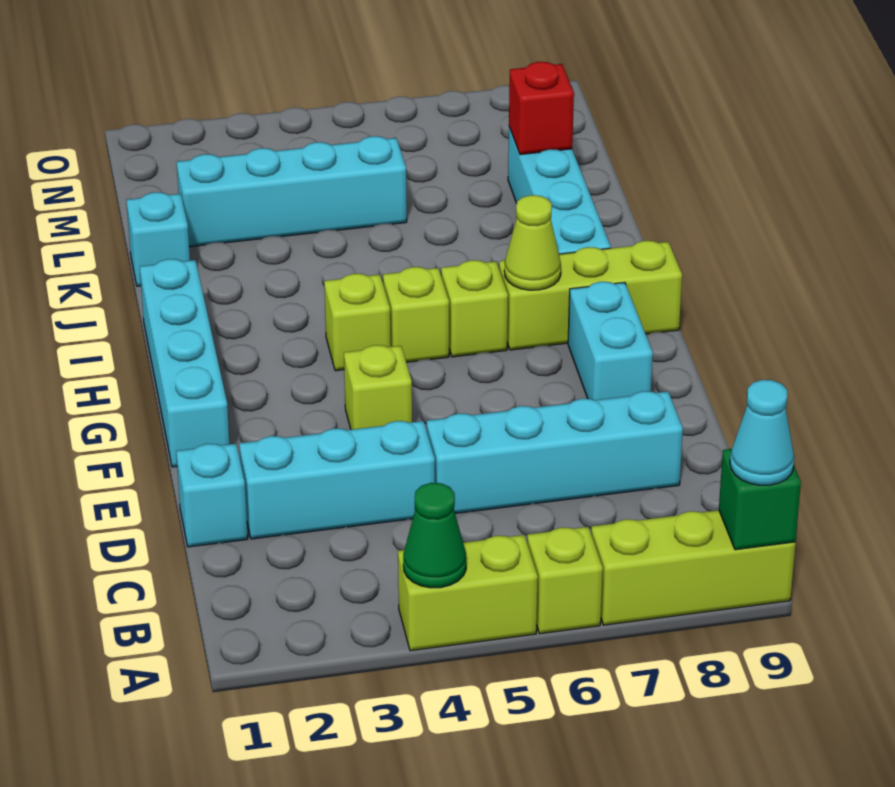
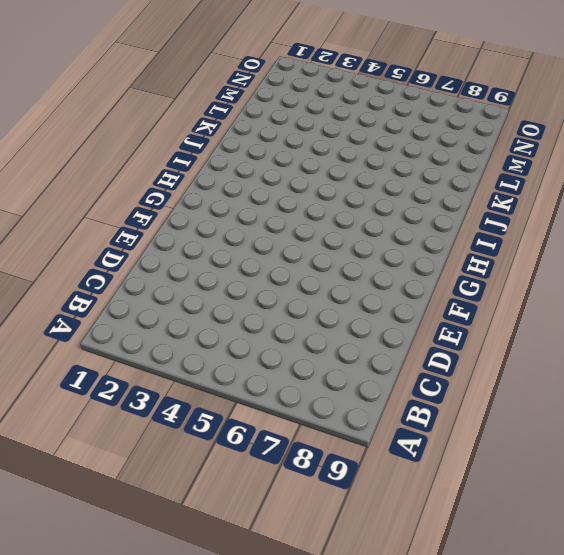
none -> lime 1x2 brick [398,535,538,651]
none -> lime 1x1 brick [527,527,603,634]
none -> lime 1x3 brick [591,510,795,625]

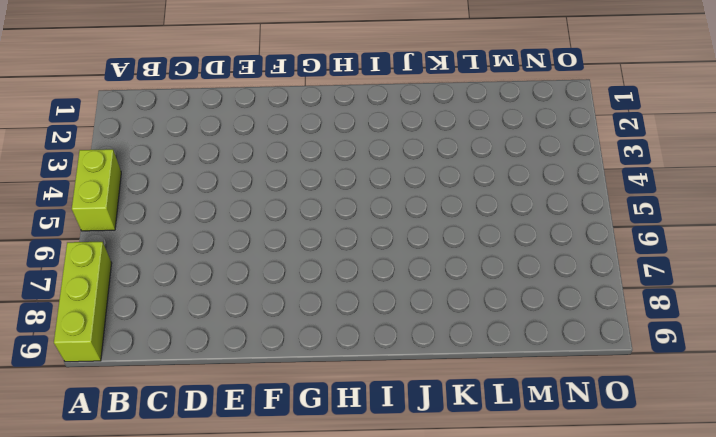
none -> lime 1x1 brick [527,527,603,634]
none -> cyan 1x1 brick [176,444,248,547]
none -> cyan 1x3 brick [239,421,435,539]

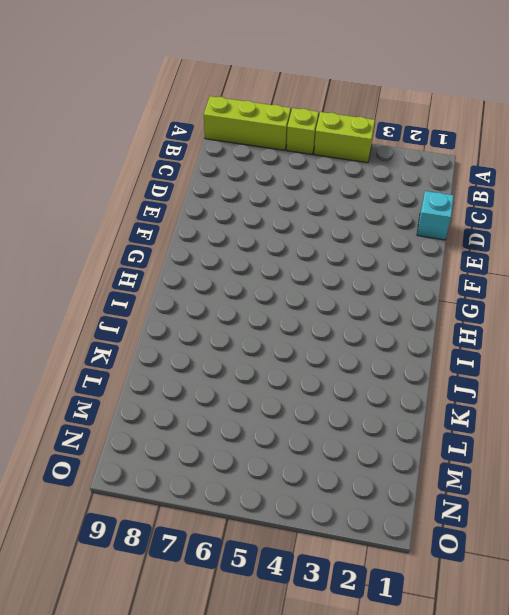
none -> cyan 1x3 brick [239,421,435,539]
none -> cyan 1x4 brick [427,391,683,513]
none -> cyan 1x4 brick [140,259,229,467]

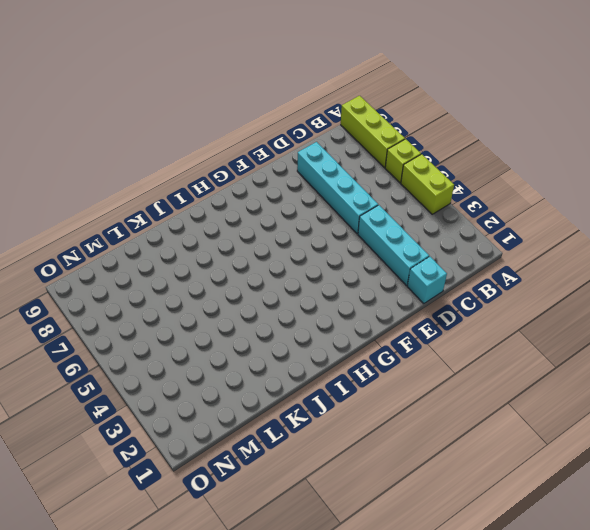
none -> cyan 1x4 brick [140,259,229,467]
none -> lime 1x1 brick [344,345,412,430]
none -> cyan 1x2 brick [568,282,653,400]

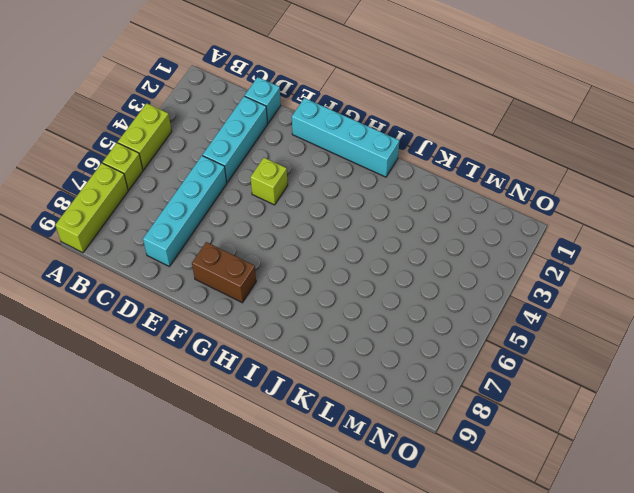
brown 1x2 brick [192,242,256,303] -> cyan 1x2 brick [568,282,653,400]
none -> lime 1x1 brick [324,273,391,371]
none -> lime 1x1 brick [383,267,449,362]
none -> lime 1x1 brick [441,260,508,357]

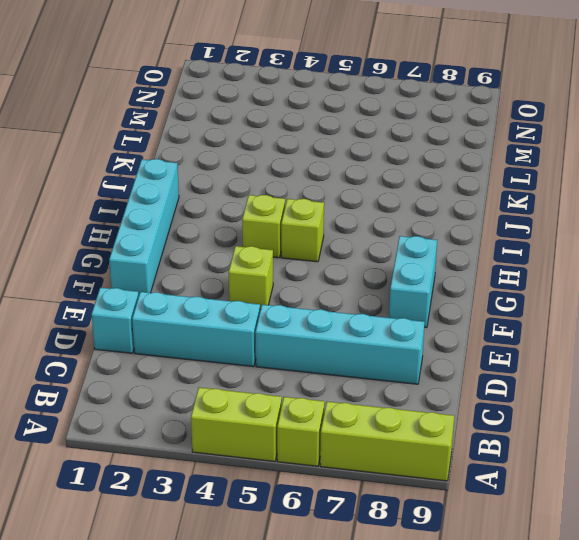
none -> lime 1x1 brick [441,260,508,357]
none -> lime 1x3 brick [499,241,682,350]
none -> cyan 1x4 brick [508,127,611,254]

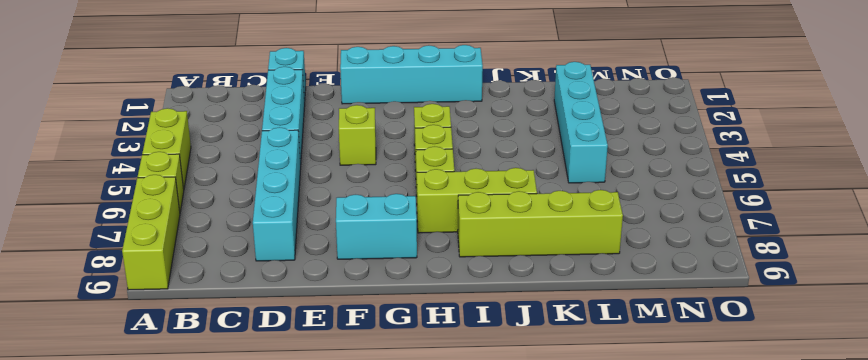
lime 1x3 brick [417,168,537,233] -> lime 1x3 brick turned to [499,241,682,350]
lime 1x4 brick [458,190,623,257] -> cyan 1x4 brick [508,127,611,254]
none -> cyan 1x1 brick [127,192,190,286]
none -> green 1x1 cone [403,483,466,588]
none -> green 1x1 brick [719,449,801,550]

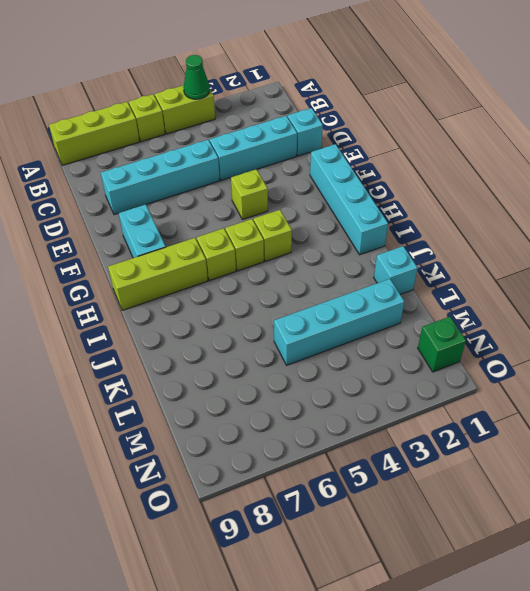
green 1x1 brick [418,317,466,372] -> green 1x1 brick moved to [719,449,801,550]
none -> cyan 1x4 brick [508,127,611,254]
none -> lime 1x1 cone [504,195,561,290]
none -> red 1x1 brick [509,62,574,155]

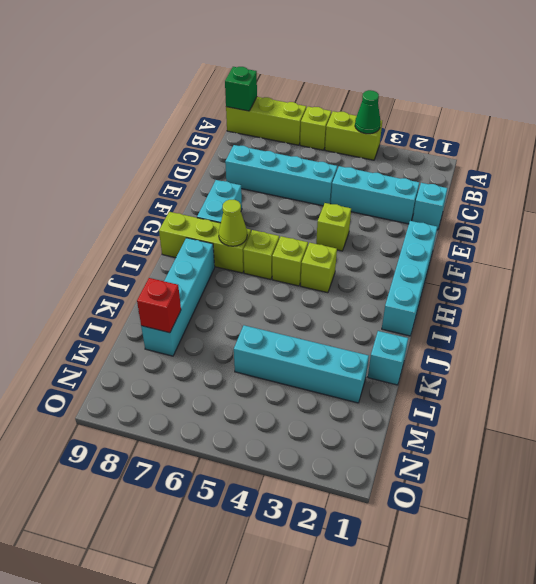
none -> cyan 1x1 cone [730,380,794,485]

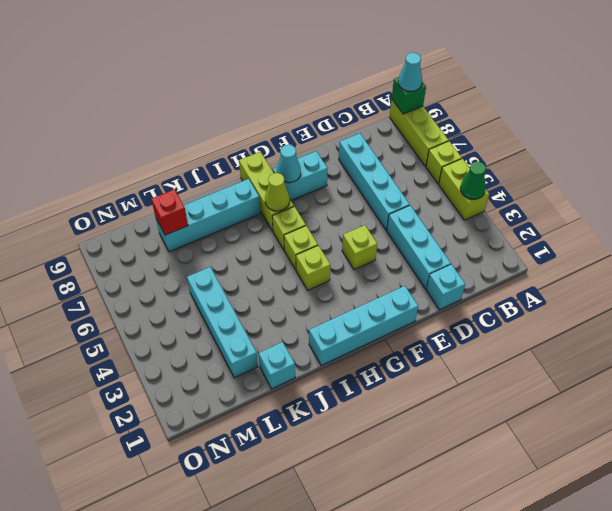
cyan 1x1 cone [277,145,301,183] -> none

